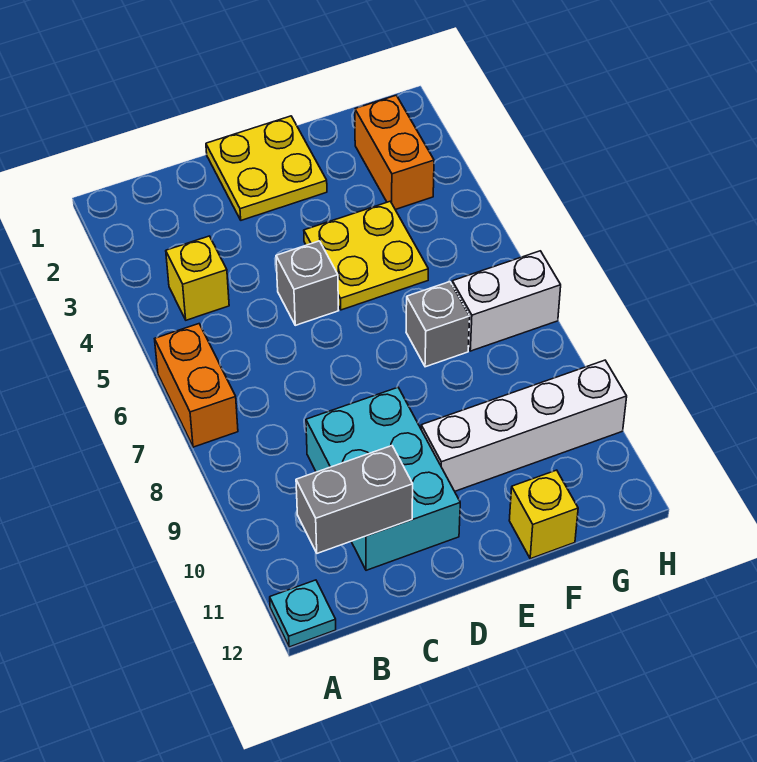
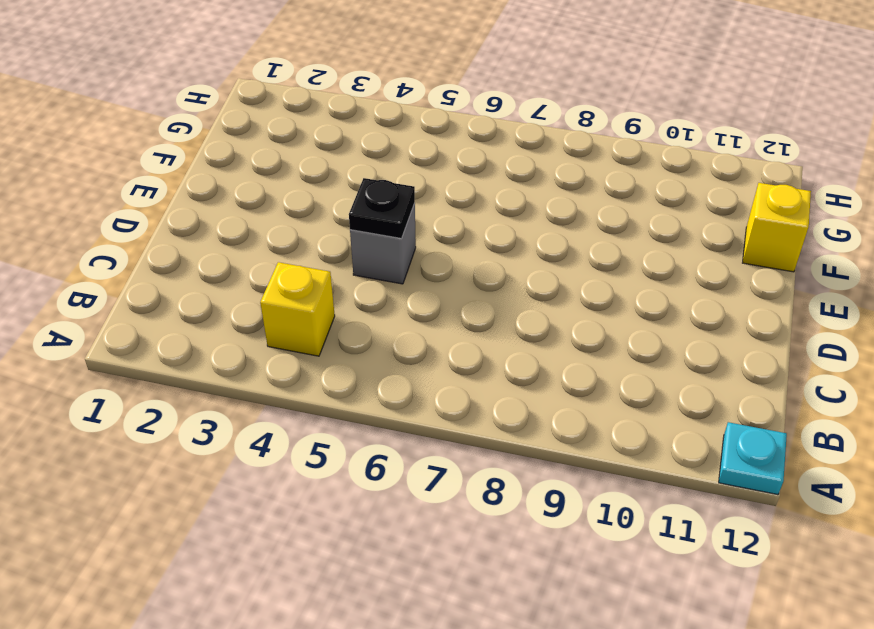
black 1x1 plate [349,178,415,239] -> none
none -> orange 1x2 brick [155,324,238,447]
none -> cyan 2x3 brick [306,388,460,570]
none -> yellow 2x2 plate [206,116,327,220]

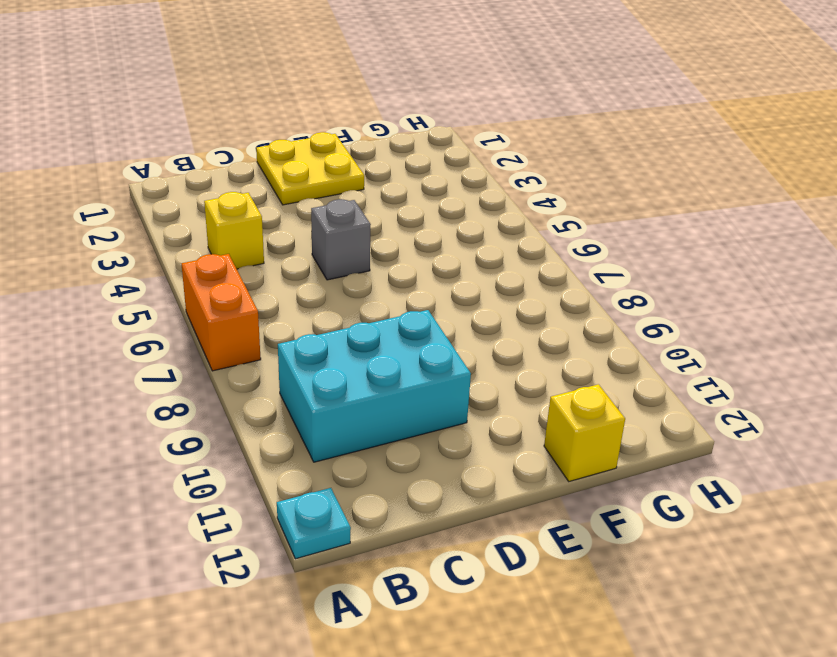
cyan 2x3 brick [278,310,471,462] -> cyan 2x3 brick turned to [306,388,460,570]
none -> yellow 2x2 plate [304,201,428,310]
none -> white 1x4 brick [421,360,627,491]
none -> grey 1x1 brick [406,282,470,367]

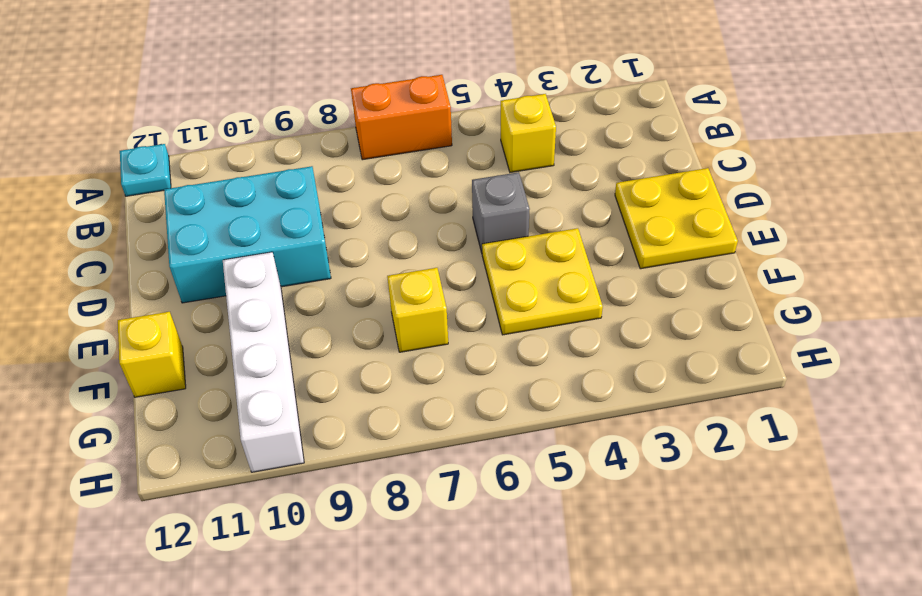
yellow 1x1 brick [387,268,448,352] -> grey 1x1 brick [406,282,470,367]
none -> orange 1x2 brick [355,95,434,210]
none -> white 1x2 brick [452,251,561,351]
none -> grey 1x2 brick [296,446,413,553]

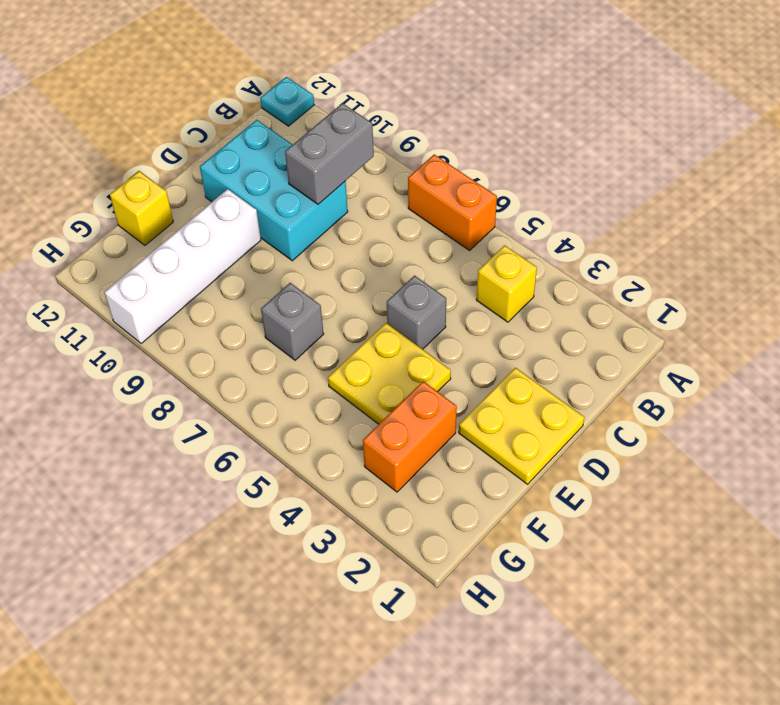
grey 1x2 brick [285,103,374,204] -> grey 1x2 brick moved to [296,446,413,553]
orange 1x2 brick [363,381,457,492] -> orange 1x2 brick turned to [355,95,434,210]
none -> white 1x2 brick [452,251,561,351]

